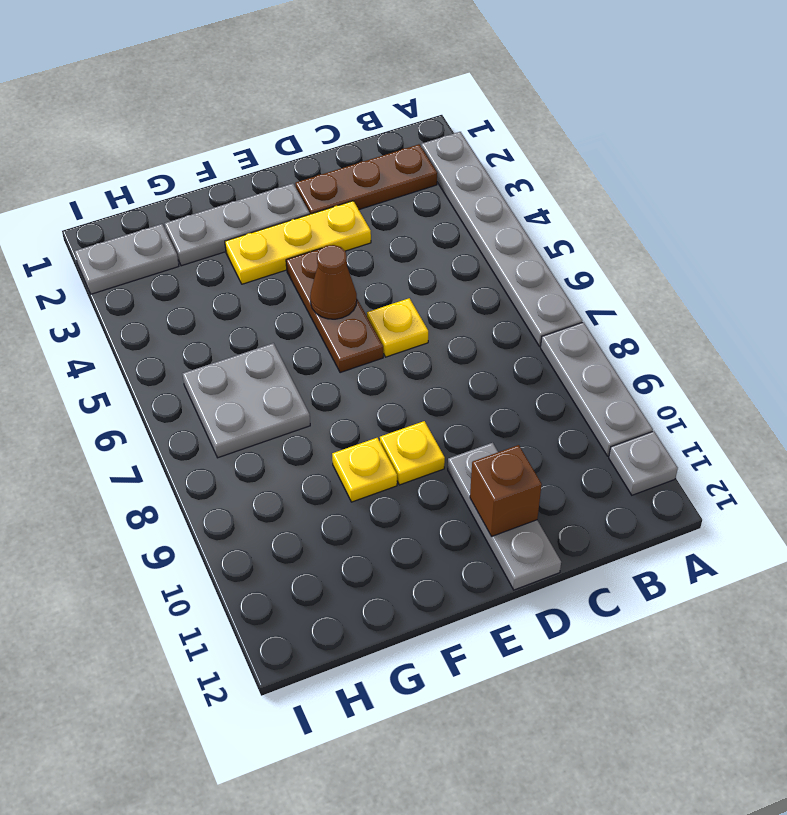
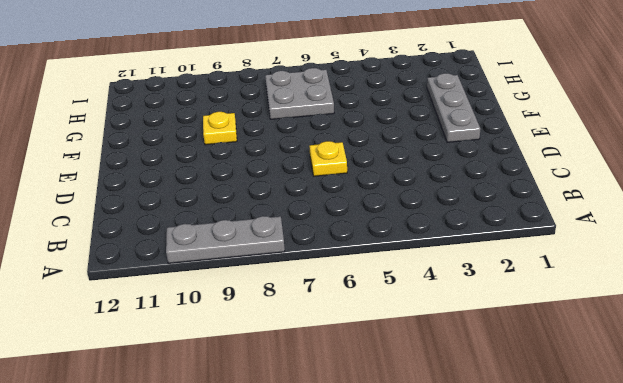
none -> grey 1x6 plate [421,132,582,346]
none -> grey 1x1 plate [609,431,678,495]
none -> brown 1x3 plate [295,144,437,214]

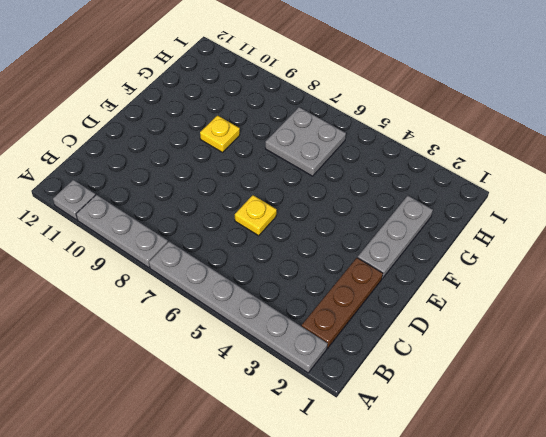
none -> yellow 1x3 plate [225,201,371,284]
none -> grey 1x3 plate [448,443,561,590]
none -> brown 1x3 plate [286,249,383,373]

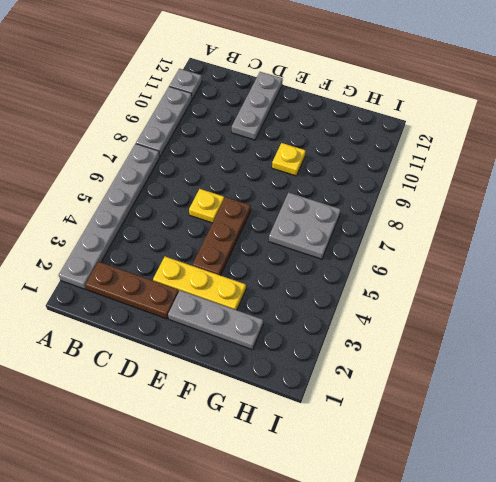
none -> yellow 1x1 plate [380,421,445,485]
none -> grey 1x2 plate [75,224,179,294]
none -> brown 1x1 brick [470,445,542,536]

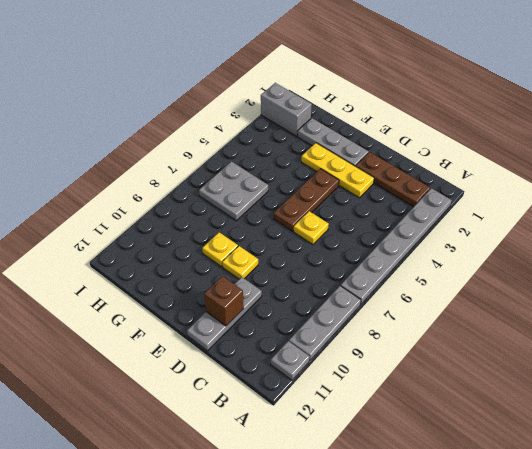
grey 1x2 brick [261,83,312,136] -> grey 1x2 plate [75,224,179,294]
none -> brown 1x1 cone [310,245,357,319]

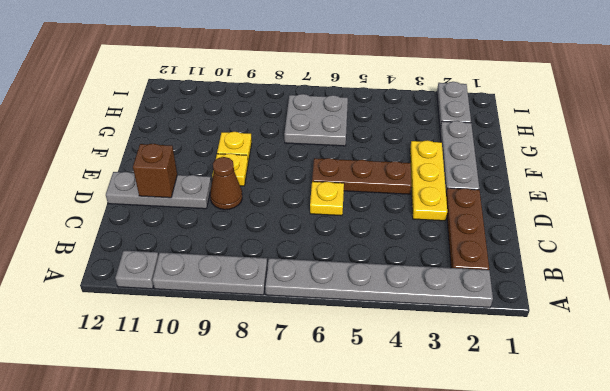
brown 1x1 cone [210,157,242,210] -> brown 1x1 cone moved to [310,245,357,319]

